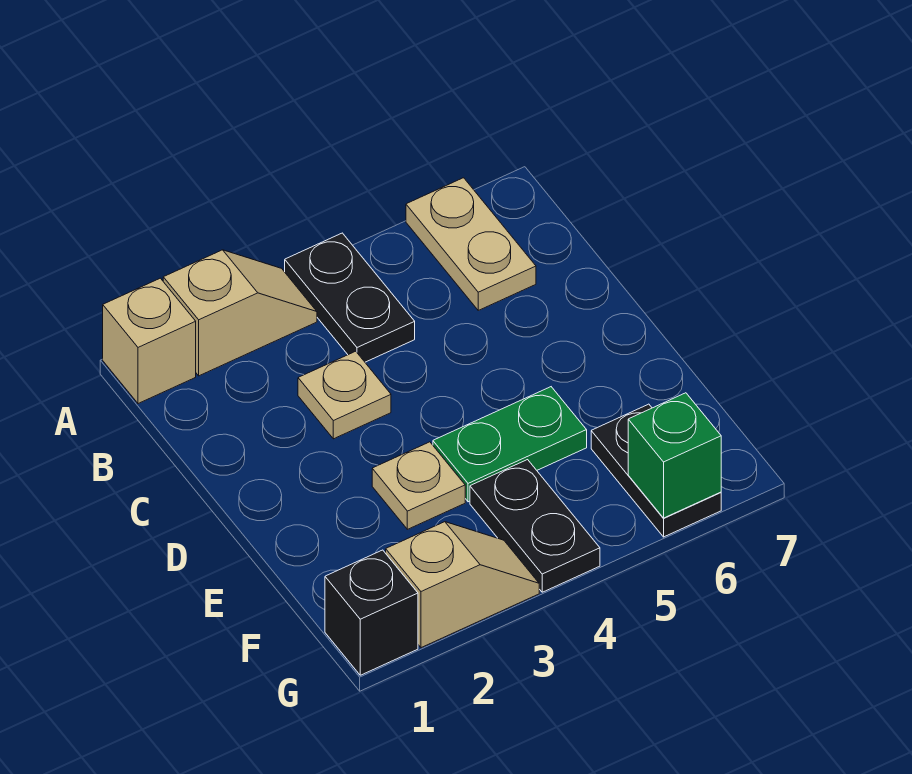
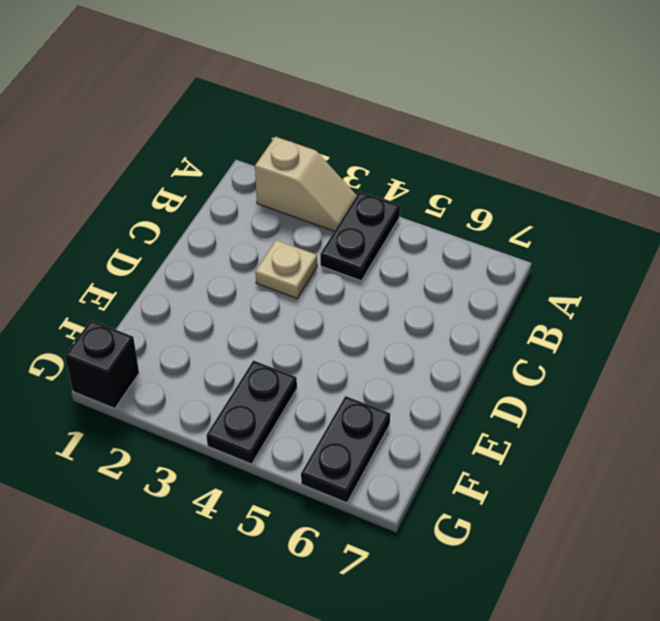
none -> tan 1x1 brick [103,278,196,404]
none -> tan 1x2 plate [406,178,536,310]
none -> tan 1x1 plate [372,442,465,529]

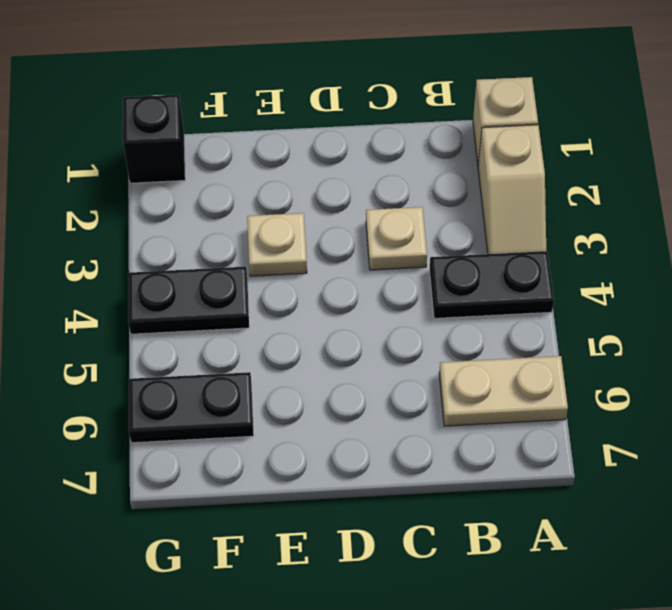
none -> green 1x2 plate [433,387,587,502]
none -> tan 1x2 slope [386,522,539,648]
none -> green 1x1 brick [628,393,721,518]

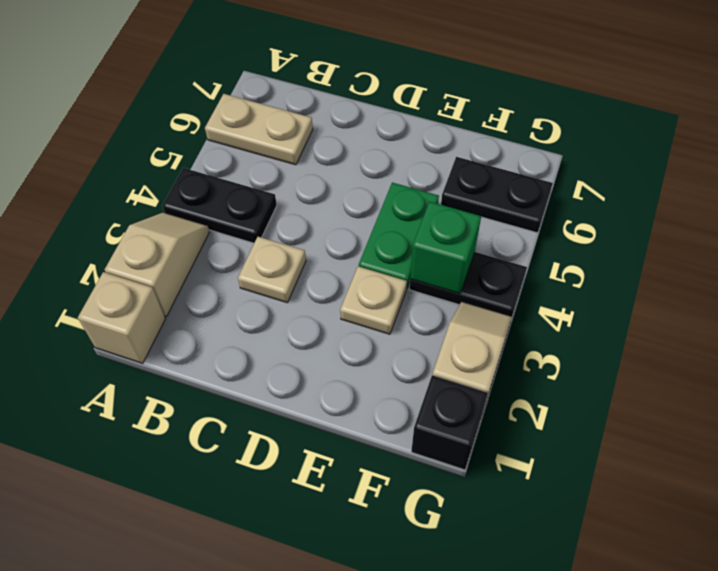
green 1x1 brick [410,202,481,294] -> green 1x1 brick moved to [628,393,721,518]

